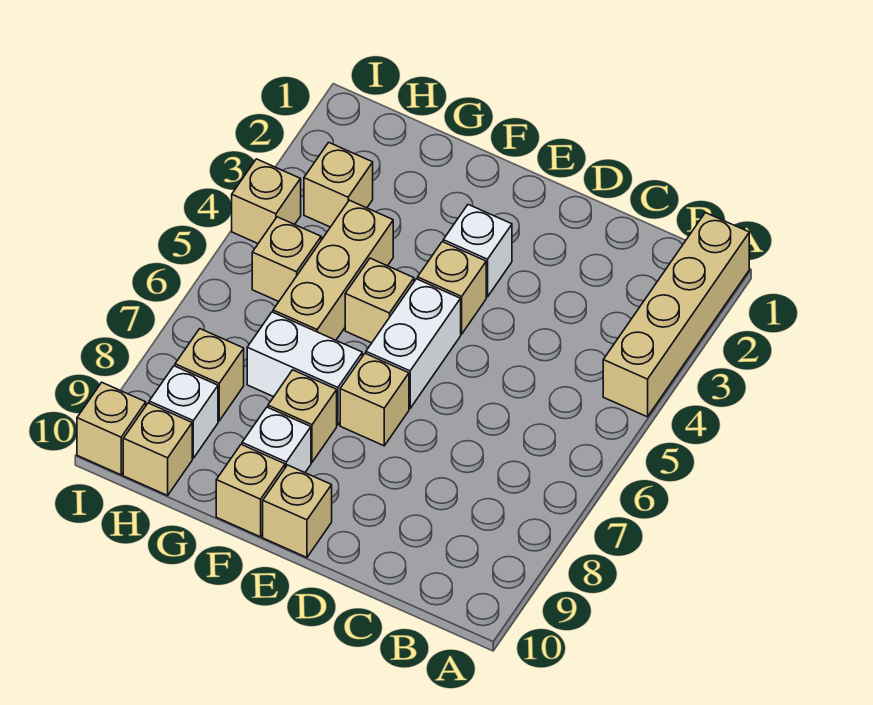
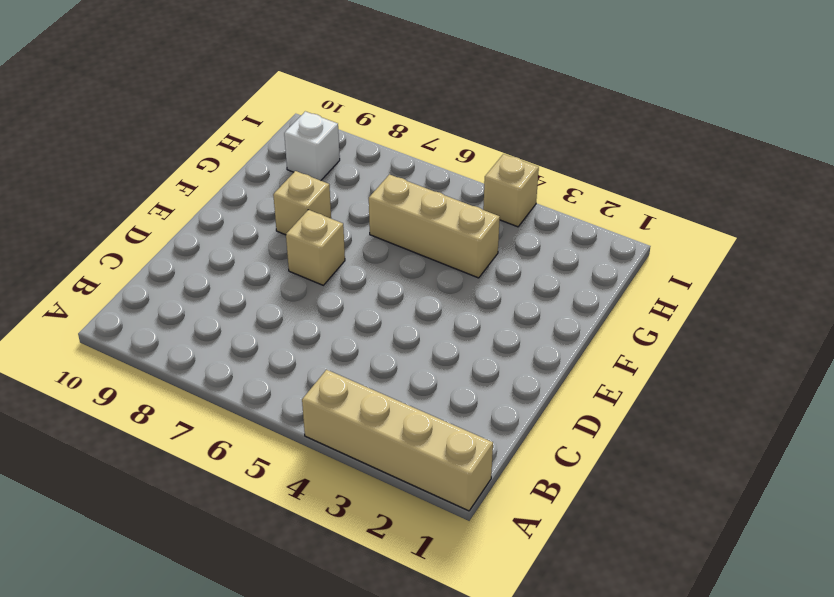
none -> white 1x1 brick [443,205,512,297]
none -> tan 1x1 brick [418,242,486,334]
none -> white 1x2 brick [366,279,461,408]

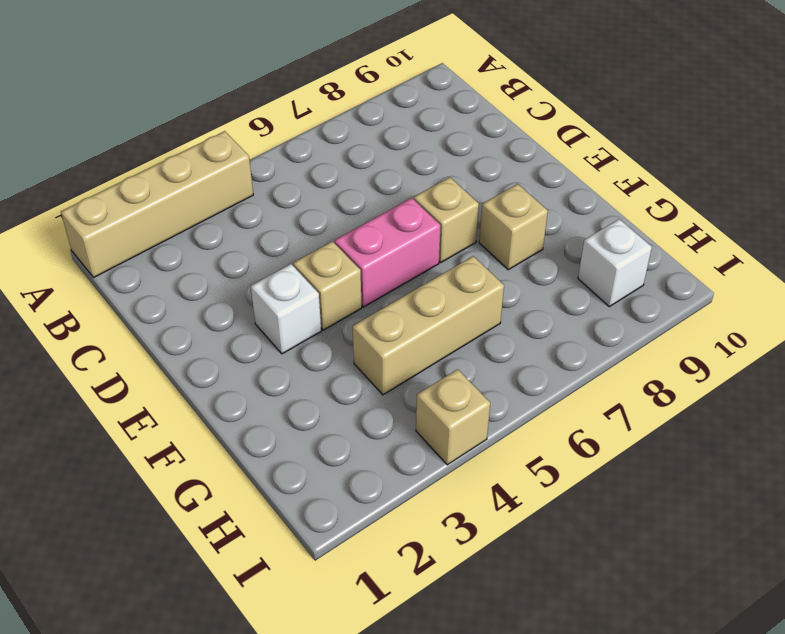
pink 1x2 brick [334,198,440,307] -> white 1x2 brick [366,279,461,408]
none -> tan 1x1 brick [263,465,332,557]
none -> tan 1x1 brick [345,258,414,343]
none -> white 1x2 brick [247,312,362,425]

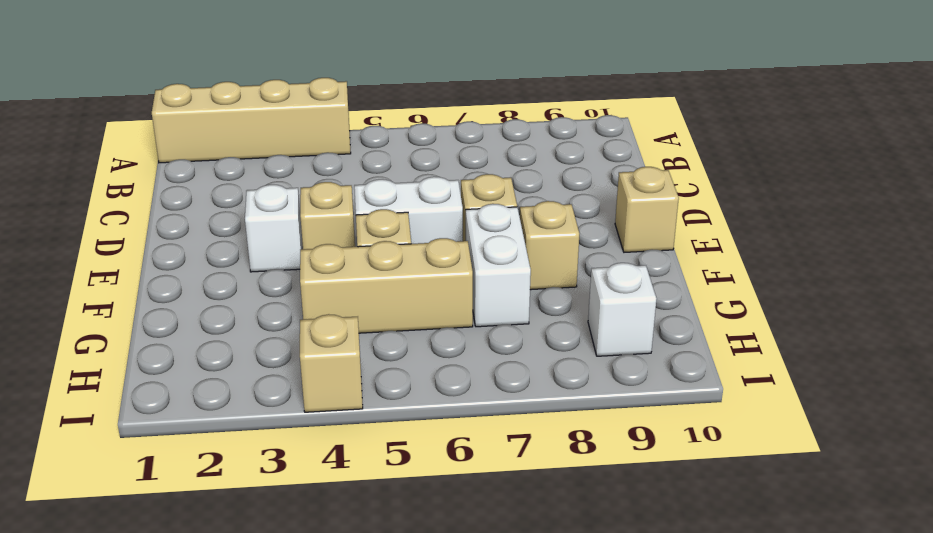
none -> white 1x1 brick [242,407,311,472]
none -> tan 1x1 brick [216,444,285,537]
none -> tan 1x1 brick [304,142,373,227]

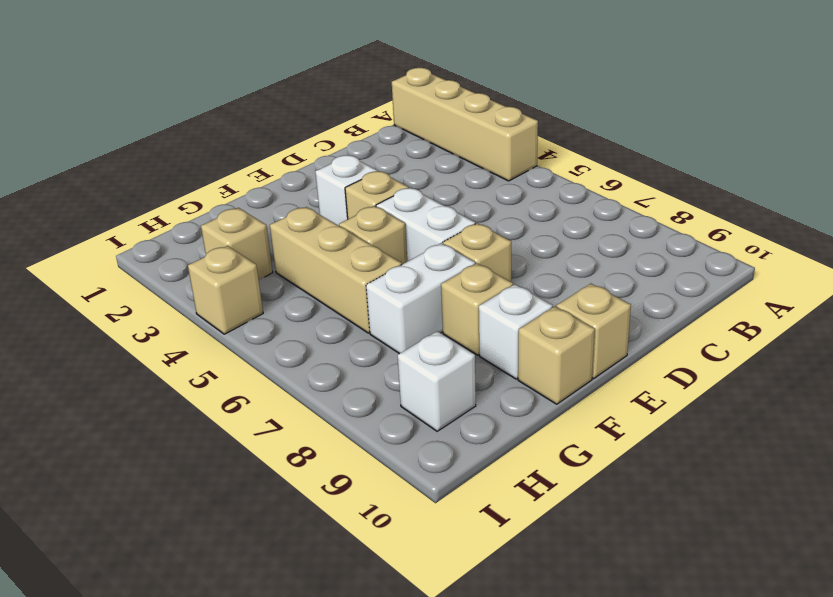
none -> tan 1x1 brick [252,217,321,301]
none -> tan 1x1 brick [175,329,244,421]
none -> tan 1x1 brick [123,403,192,495]

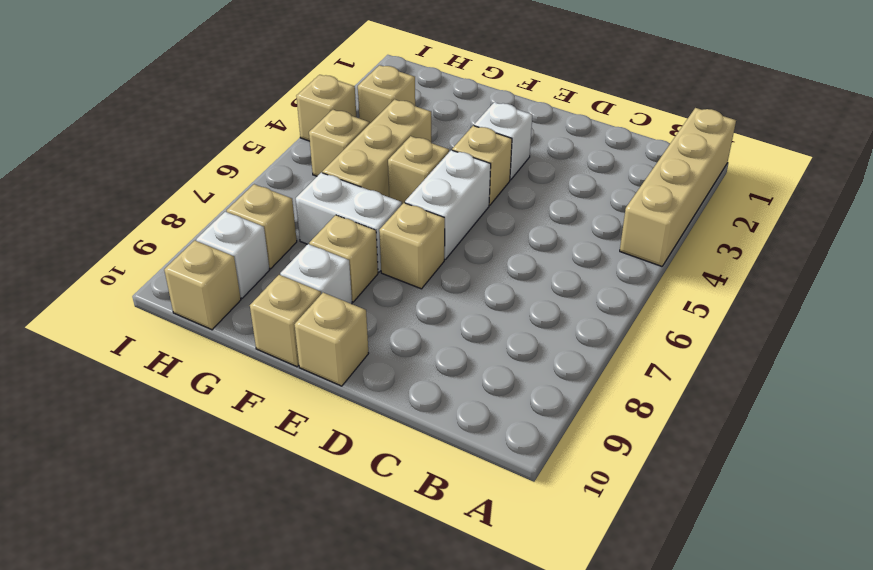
none -> tan 1x1 brick [77,382,146,475]

